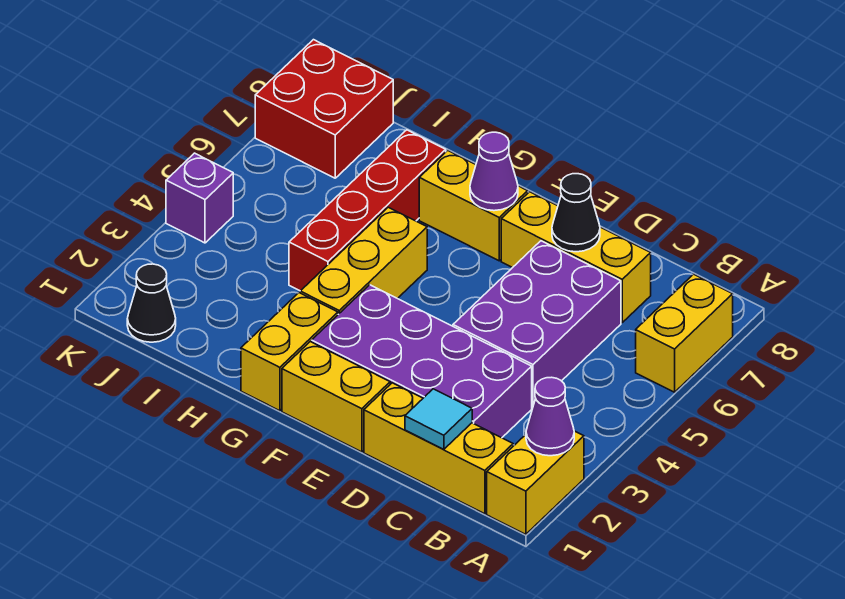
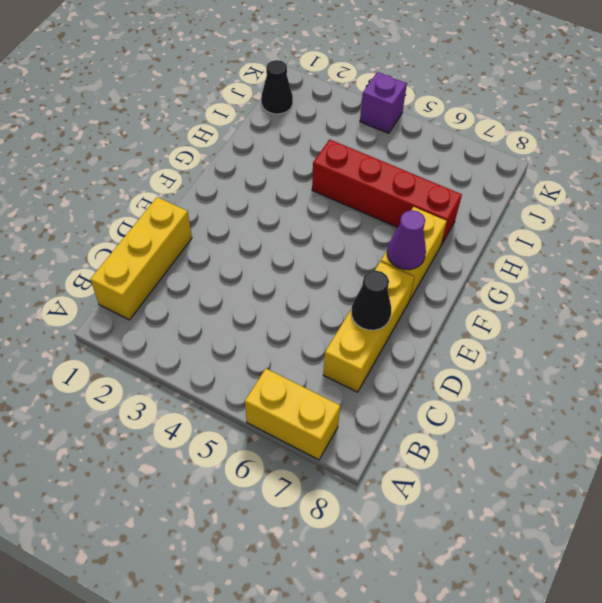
none -> yellow 1x2 brick [487,431,584,534]
none -> purple 2x4 brick [312,285,532,438]
none -> purple 2x3 brick [453,241,621,408]

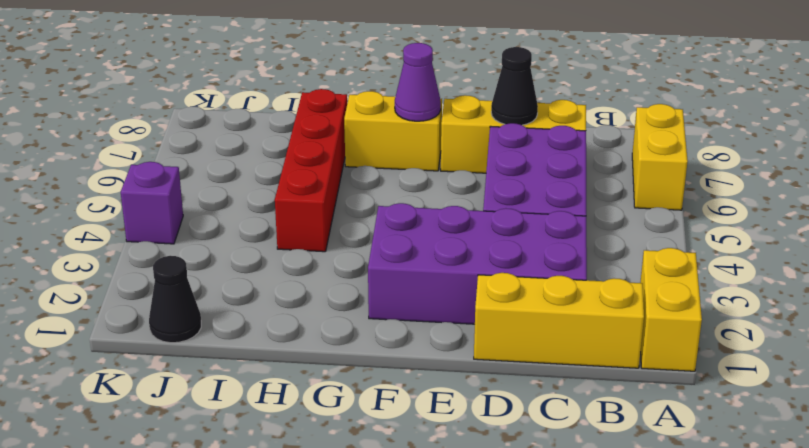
none -> yellow 1x2 brick [282,342,390,452]
none -> yellow 1x2 brick [241,293,338,411]
none -> yellow 1x3 brick [300,207,427,314]

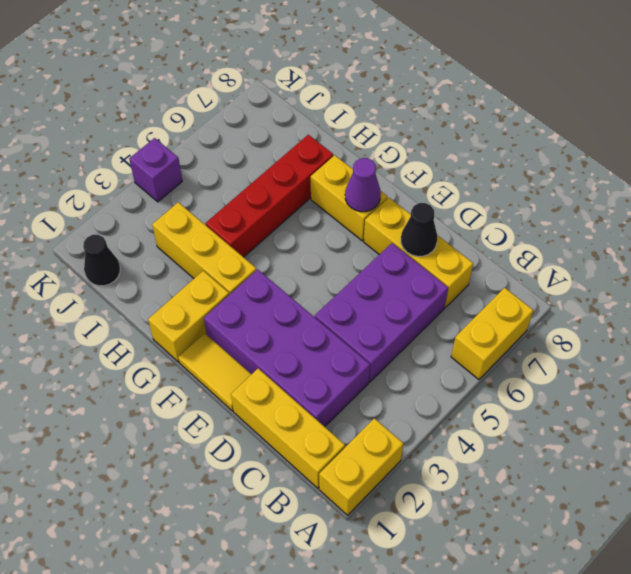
yellow 1x2 tile [178,333,251,411] -> yellow 1x2 brick [282,342,390,452]
yellow 1x3 brick [152,202,257,295] -> yellow 1x3 brick turned to [300,207,427,314]
none -> red 2x2 brick [255,40,393,178]
none -> purple 1x1 cone [526,377,574,456]
none -> cyan 1x1 tile [405,389,472,450]

